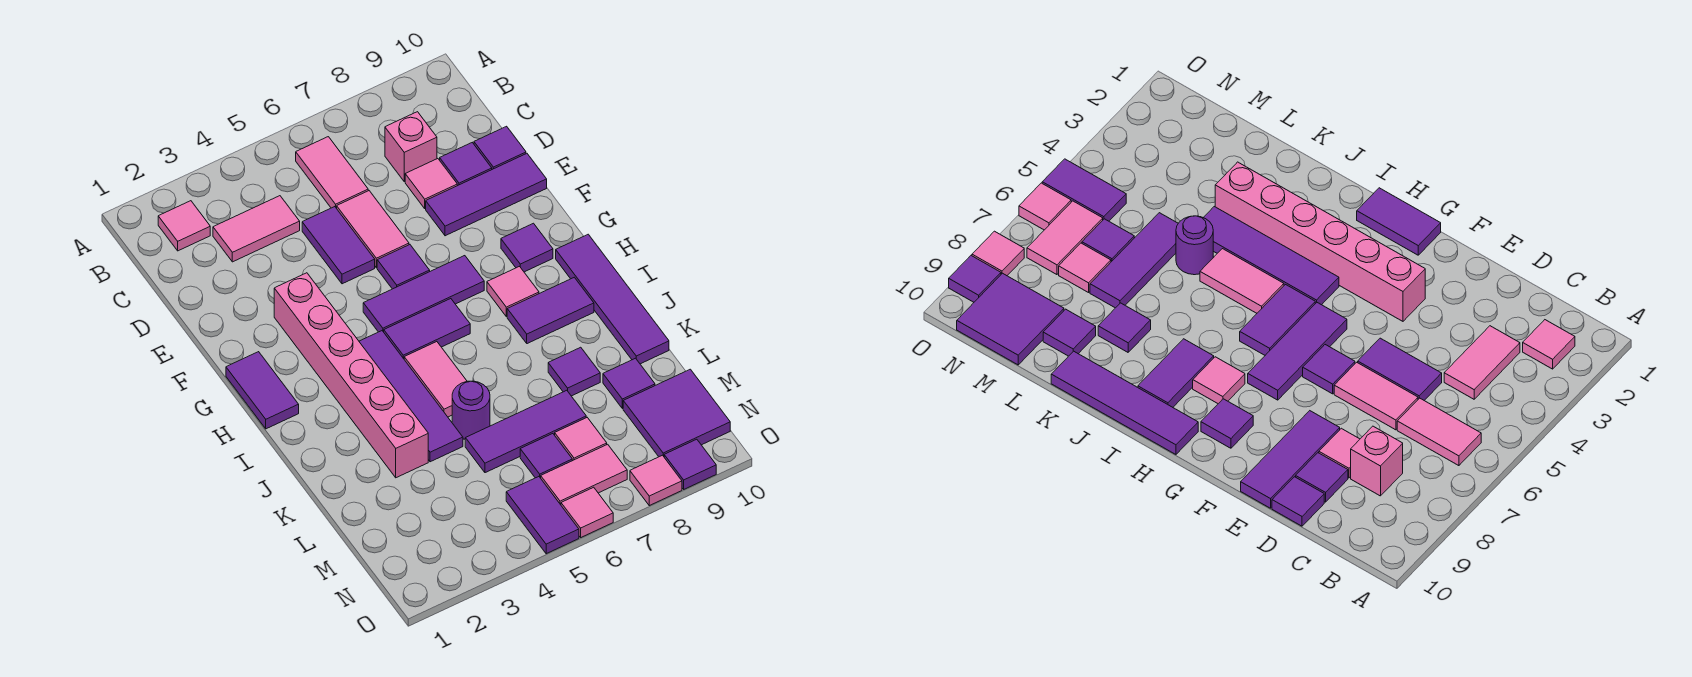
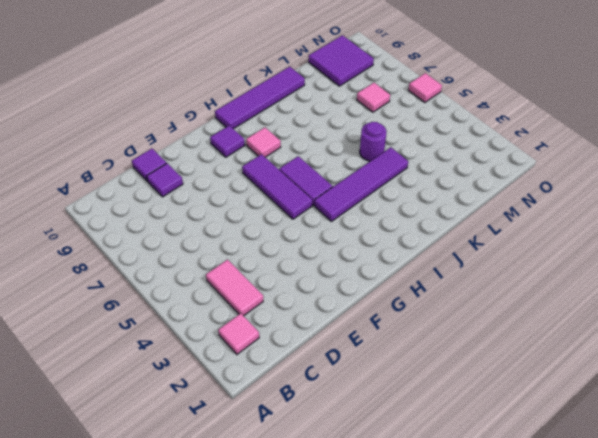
none -> pink 1x2 tile [296,137,368,208]
none -> pink 1x1 brick [385,112,437,182]
none -> purple 1x2 tile [302,207,375,284]
none -> pink 1x2 tile [337,191,409,268]

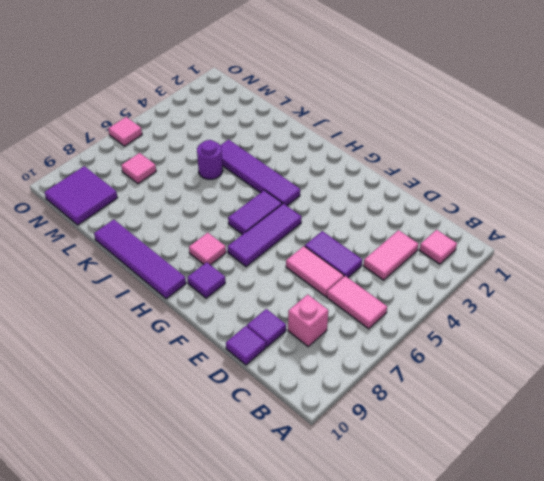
none -> pink 1x1 tile [405,159,457,209]
none -> purple 1x3 tile [426,154,547,236]
none -> pink 1x6 brick [274,273,428,478]
none -> purple 1x1 tile [377,245,430,289]

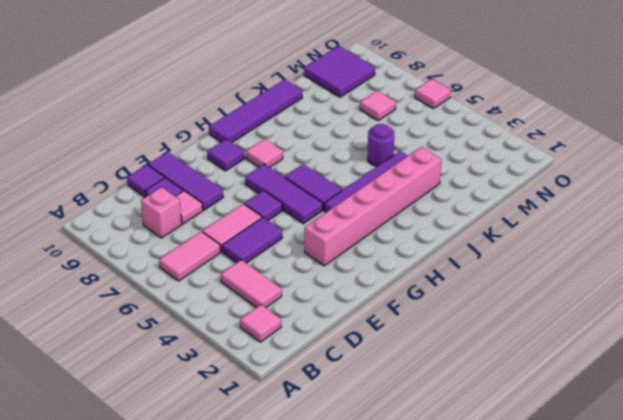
none -> purple 1x2 tile [226,352,299,429]
none -> pink 1x2 tile [404,342,467,417]
none -> purple 1x2 tile [507,277,594,344]
none -> purple 1x1 tile [548,347,600,396]

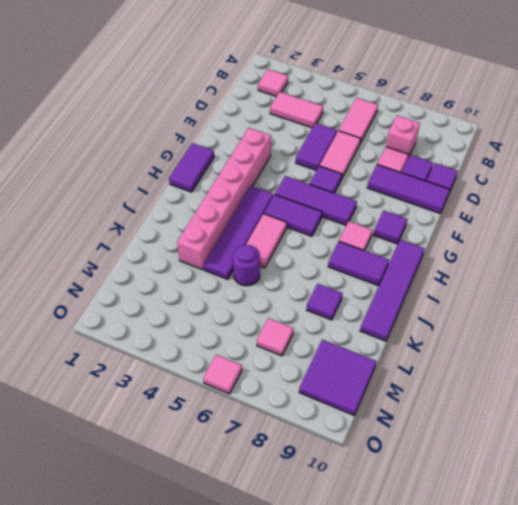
none -> purple 1x3 tile [465,390,586,473]
none -> purple 1x1 tile [603,358,655,409]
none -> purple 1x1 tile [520,434,572,478]
none -> purple 1x2 tile [506,477,579,554]

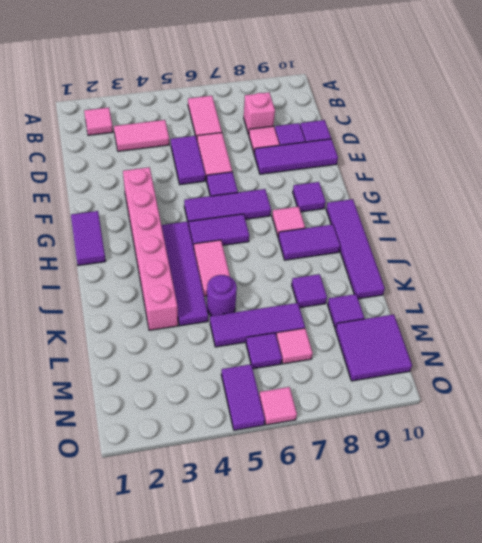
none -> pink 1x2 tile [541,444,627,505]
none -> pink 1x1 tile [630,455,682,506]
none -> purple 1x1 tile [664,439,716,489]

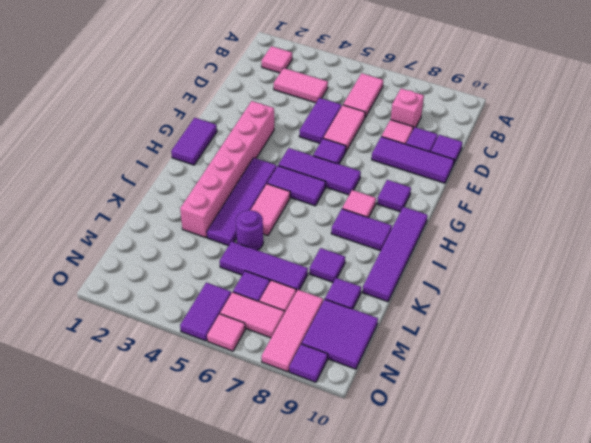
pink 1x3 tile [262,290,323,372] -> pink 1x1 tile [630,455,682,506]

